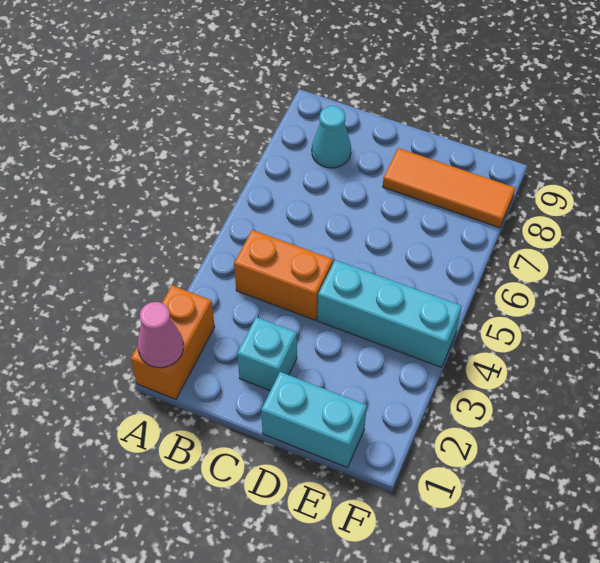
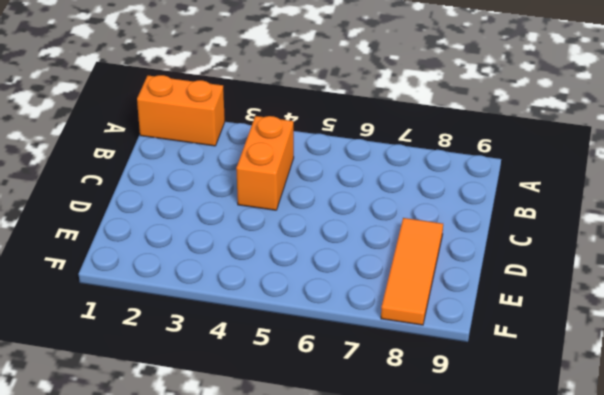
none -> cyan 1x1 cone [312,106,351,168]
none -> cyan 1x1 brick [237,317,297,391]

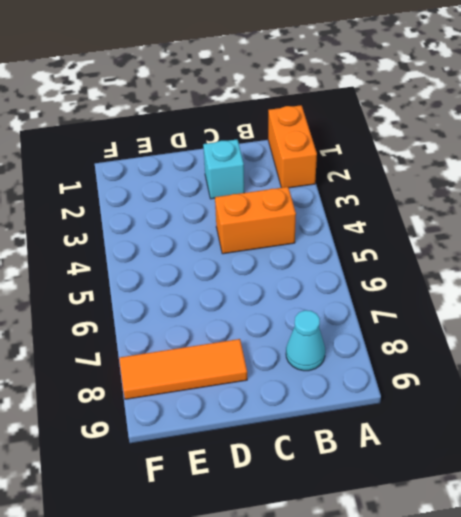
none -> cyan 1x2 brick [261,372,367,467]
none -> cyan 1x3 brick [317,260,462,367]

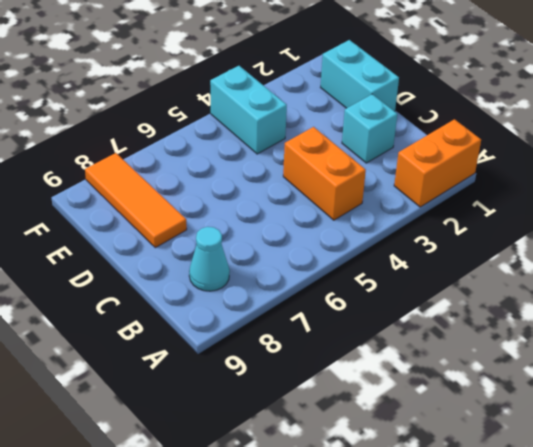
cyan 1x2 brick [210,66,287,154] -> cyan 1x3 brick [317,260,462,367]
none -> pink 1x1 cone [138,302,183,368]

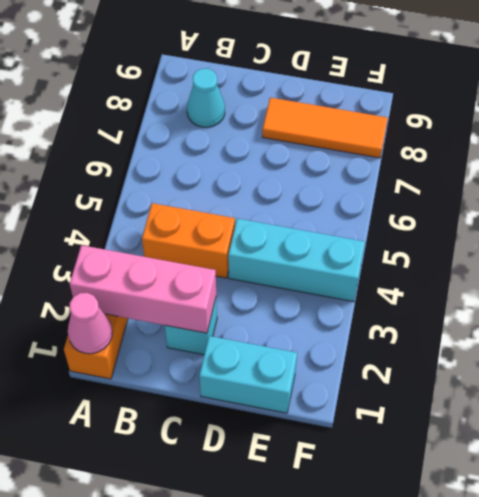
pink 1x3 brick [70,245,216,333] -> none

